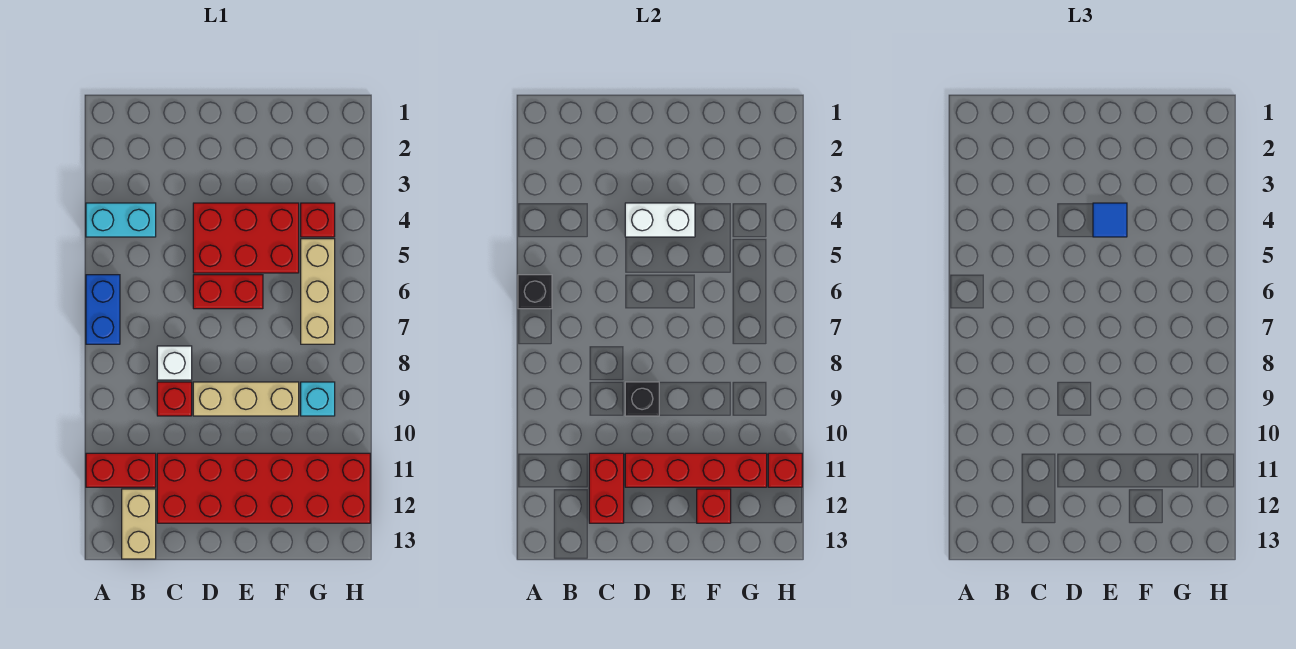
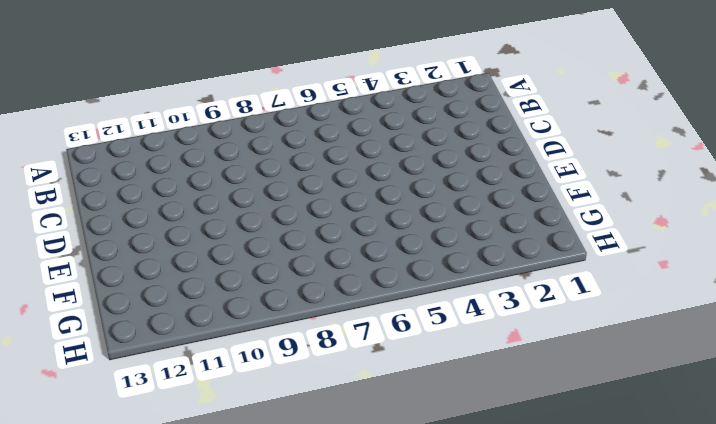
none -> cyan 1x2 brick [86,203,156,237]
none -> blue 1x2 brick [86,275,120,344]
none -> red 1x2 brick [86,453,156,487]

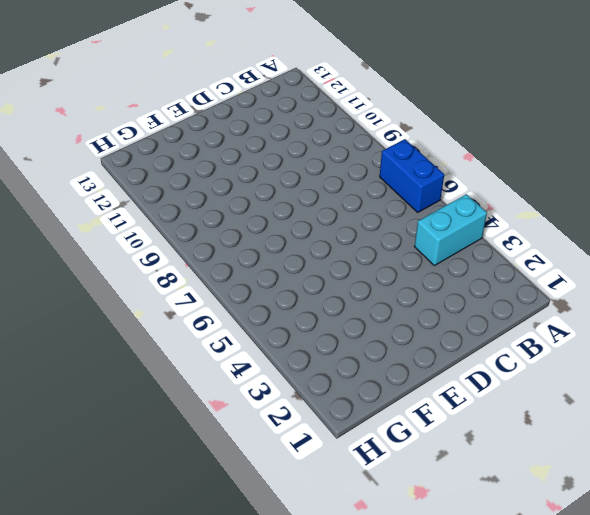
none -> red 1x2 brick [86,453,156,487]
none -> tan 1x2 brick [122,489,156,559]
none -> white 1x1 brick [157,346,192,380]

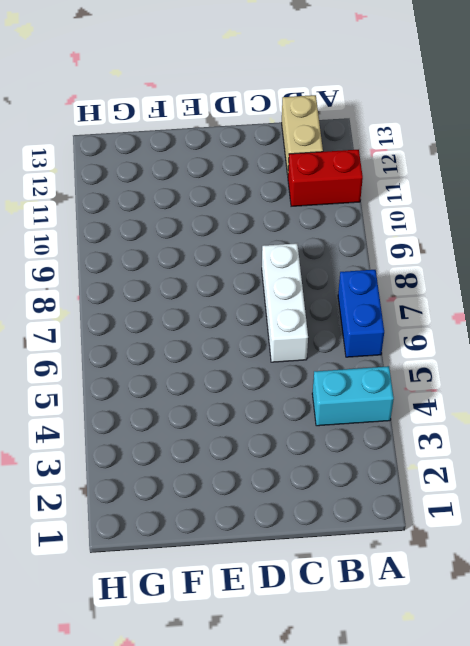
white 1x3 brick [262,243,308,362] -> white 1x1 brick [157,346,192,380]
none -> red 1x1 brick [157,382,192,416]
none -> red 2x6 brick [157,453,370,523]
none -> red 2x3 brick [193,203,299,273]

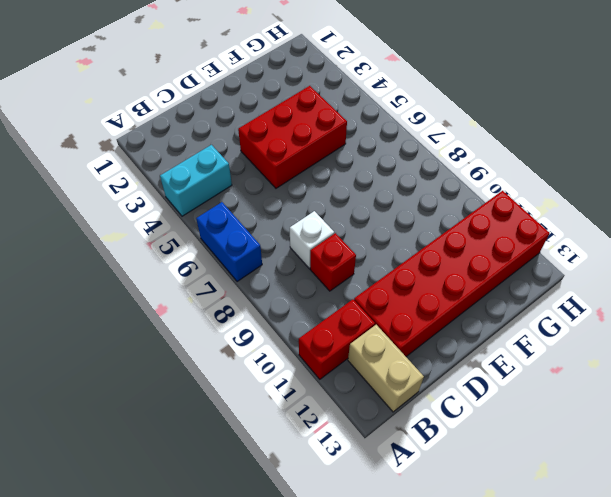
none -> red 1x2 brick [193,275,263,309]
none -> tan 1x3 brick [193,382,299,416]
none -> red 1x1 brick [301,203,335,237]

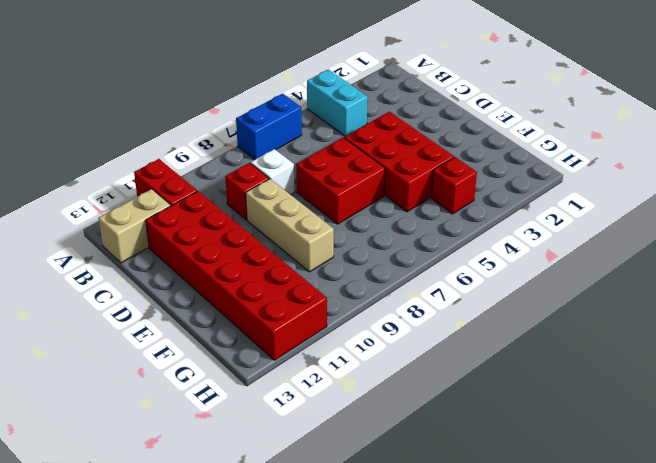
red 2x2 brick [296,138,385,224] -> red 1x2 brick [193,275,263,309]
none -> tan 1x3 brick [301,239,335,344]
none -> cyan 1x1 brick [301,382,335,416]
none -> black 1x1 brick [518,275,552,309]

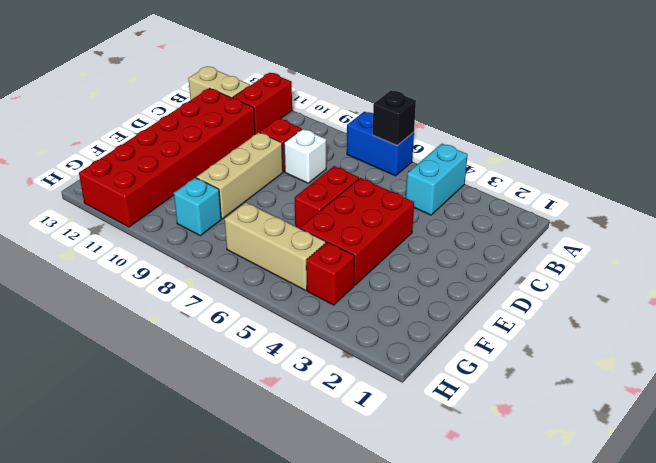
none -> red 1x2 brick [589,453,624,523]
none -> white 1x2 brick [625,203,695,237]
none -> black 1x1 brick [625,382,659,416]

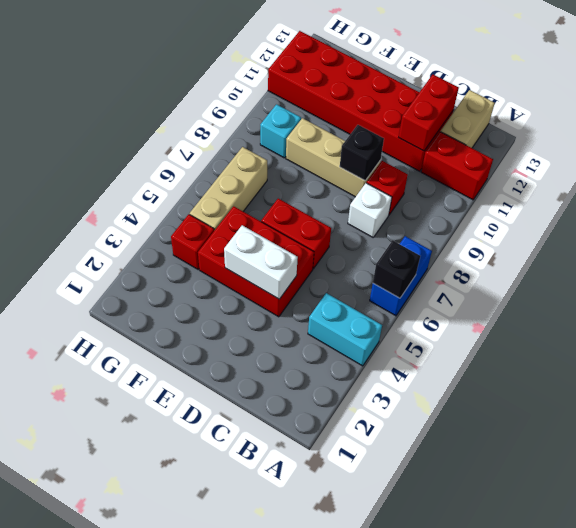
none -> red 1x4 brick [625,453,767,487]
none -> red 1x1 brick [697,489,731,523]
none -> red 1x1 brick [768,453,802,487]

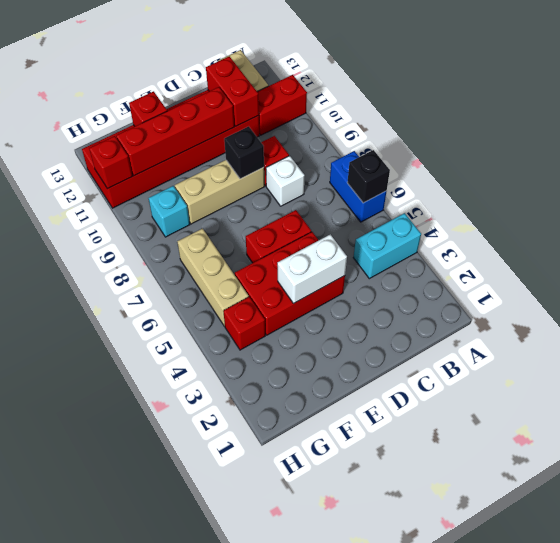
none -> blue 1x1 tile [1093,203,1127,237]

